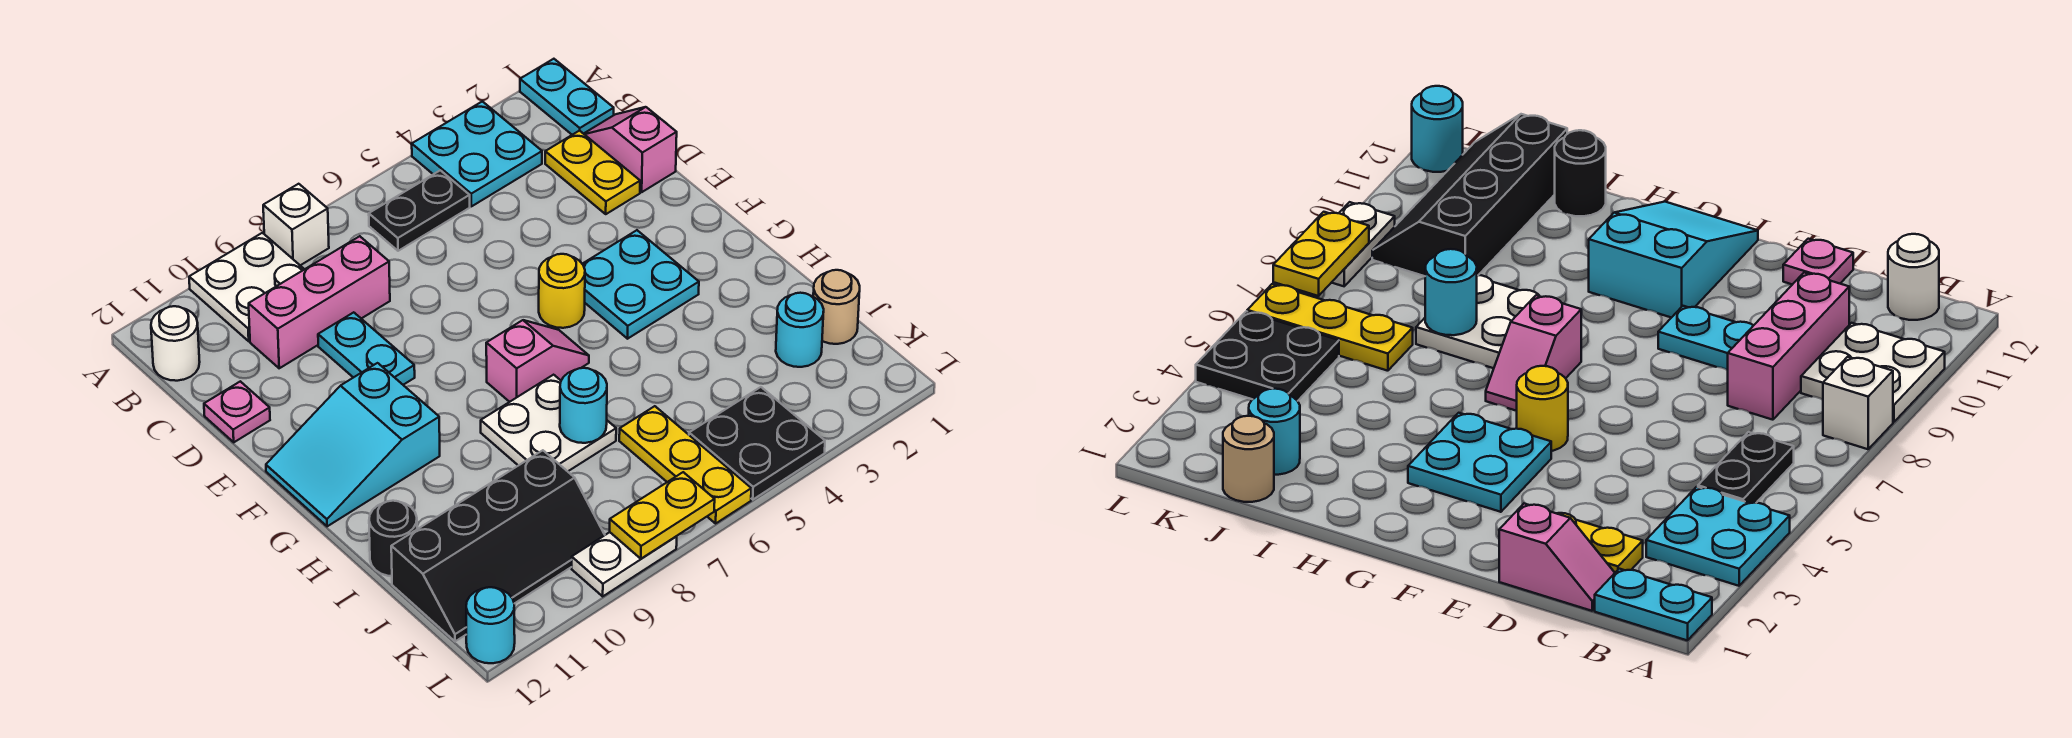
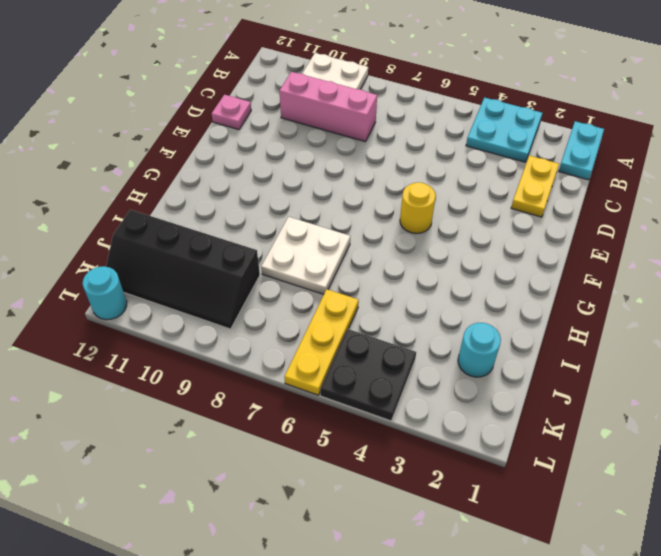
none -> white 1x1 brick [263,184,329,265]
none -> black 1x2 plate [369,170,470,251]
none -> white 1x1 round brick [151,306,200,381]

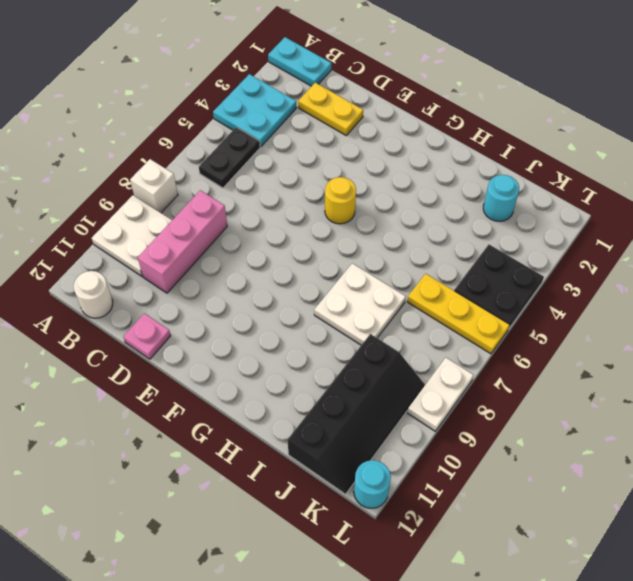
none -> pink 1x2 slope [584,107,677,192]
none -> cyan 1x2 plate [318,312,415,385]
none -> cyan 2x2 plate [583,230,699,339]

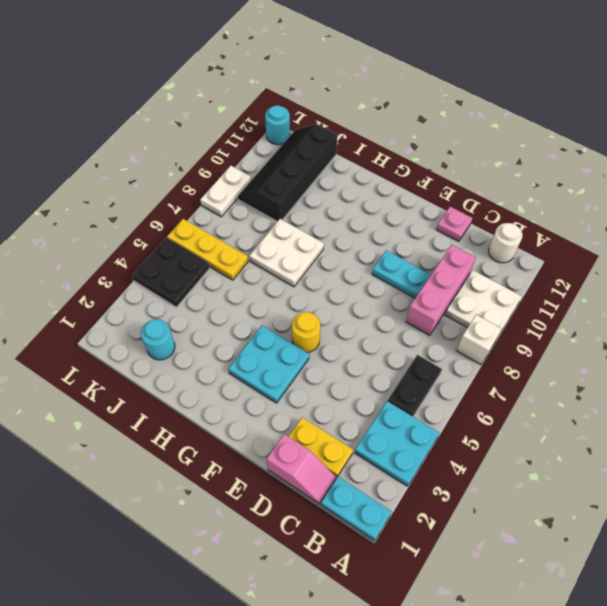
none -> cyan 2x3 slope [266,363,440,526]
none -> pink 1x2 slope [486,320,589,402]
none -> black 1x1 round brick [369,501,417,576]

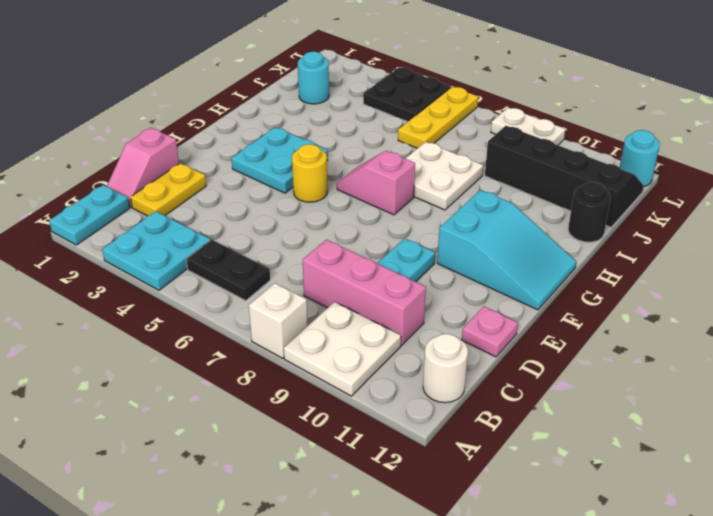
none -> tan 1x1 round brick [813,270,860,344]
none -> cyan 1x1 round brick [560,368,607,443]
none -> yellow 1x2 plate [610,472,715,559]

